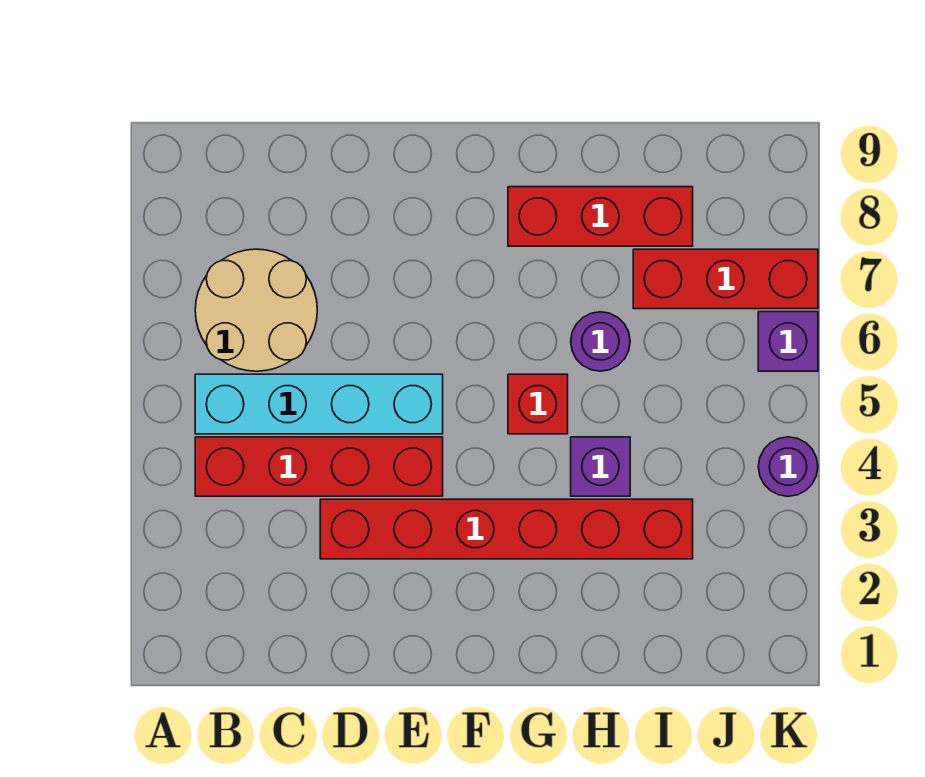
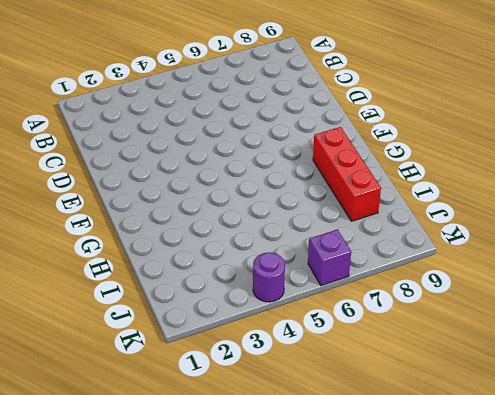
none -> red 1x4 brick [195,437,443,496]
none -> cyan 1x4 brick [195,374,443,434]

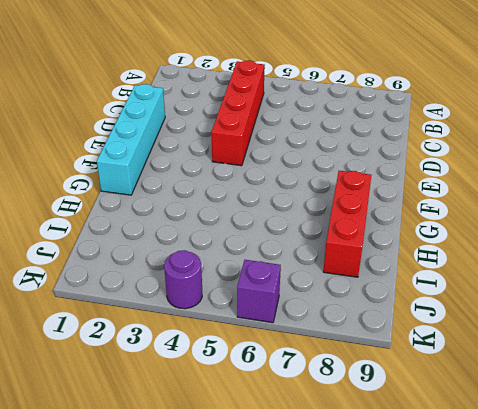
cyan 1x4 brick [97,84,165,195] -> cyan 1x4 brick moved to [195,374,443,434]
none -> tan 2x2 round brick [195,249,317,371]
none -> red 1x6 brick [320,499,693,559]

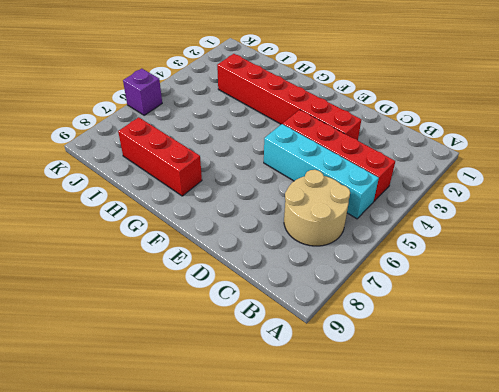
none -> red 1x1 brick [508,374,568,434]
none -> purple 1x1 brick [571,437,630,496]

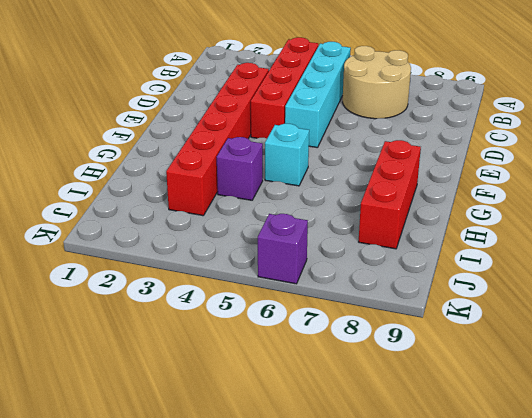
cyan 1x1 brick [265,124,309,186] -> red 1x1 brick [508,374,568,434]
none -> purple 1x1 round brick [571,312,630,371]
none -> red 1x3 brick [633,249,818,309]

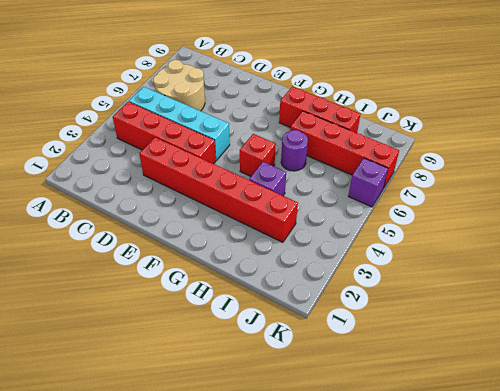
red 1x4 brick [290,111,399,187] -> red 1x3 brick [633,249,818,309]
none -> purple 1x1 round brick [758,437,818,496]

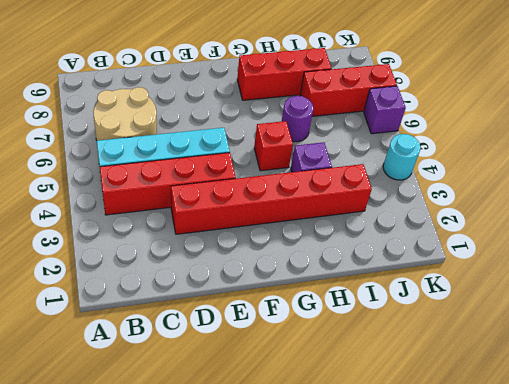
cyan 1x1 round brick [383,134,421,180] -> purple 1x1 round brick [758,437,818,496]

